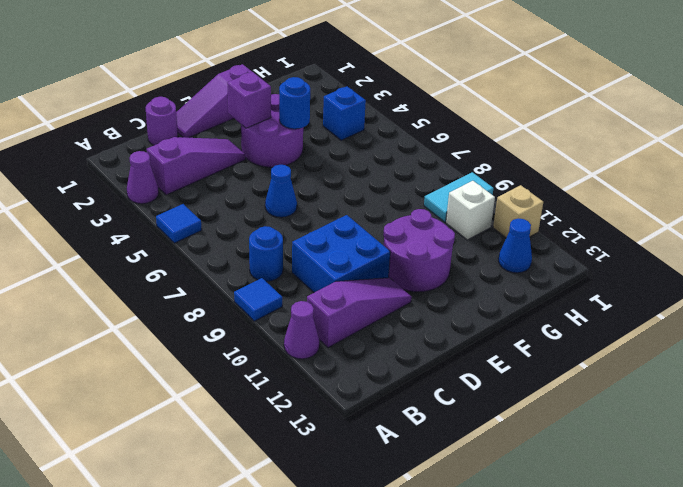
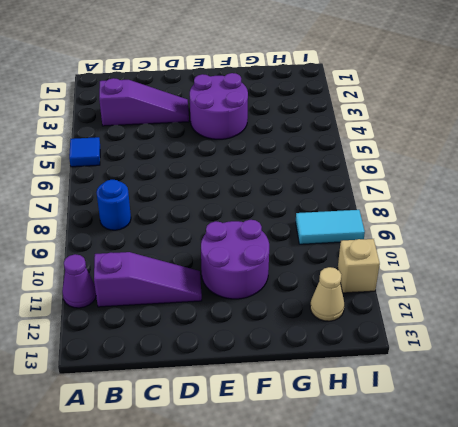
tan 1x1 cone [310,267,344,321] -> blue 1x1 cone [499,219,532,273]
none -> purple 1x1 cone [127,151,159,204]
none -> blue 1x1 tile [234,278,282,321]
none -> purple 1x1 round brick [146,97,178,145]

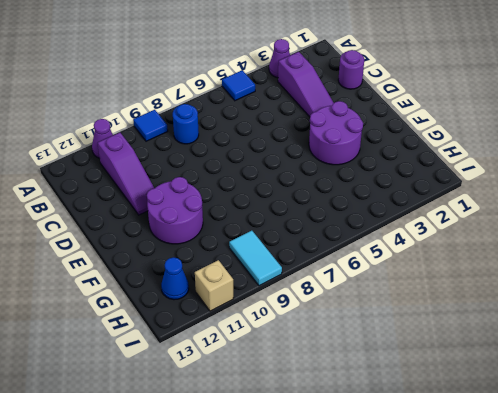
none -> blue 2x2 brick [292,215,390,293]
none -> purple 1x3 slope [176,64,252,138]
none -> blue 1x1 cone [265,165,297,217]

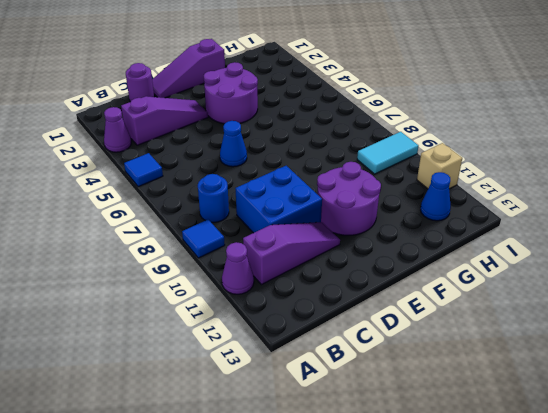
none -> blue 1x1 brick [323,86,366,140]
none -> white 1x1 brick [446,181,495,240]
none -> purple 1x1 brick [227,72,271,128]

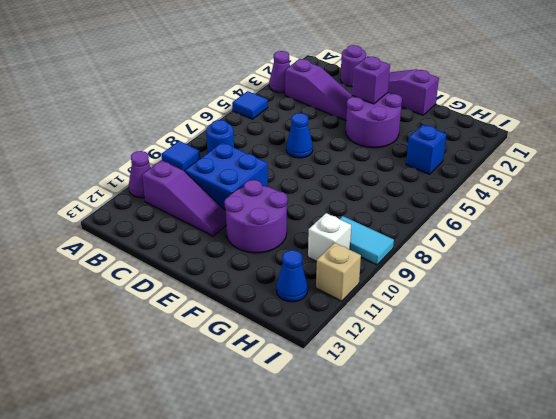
none -> blue 1x1 round brick [279,77,310,129]

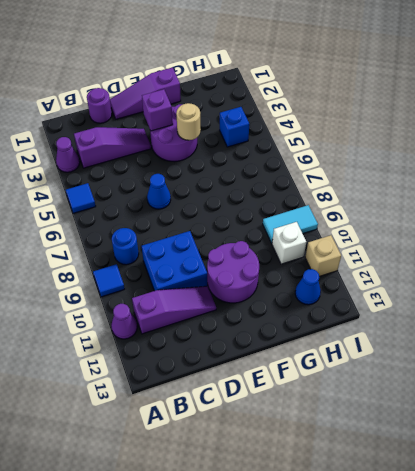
tan 1x1 round brick [176,103,201,140] -> blue 1x1 round brick [279,77,310,129]

